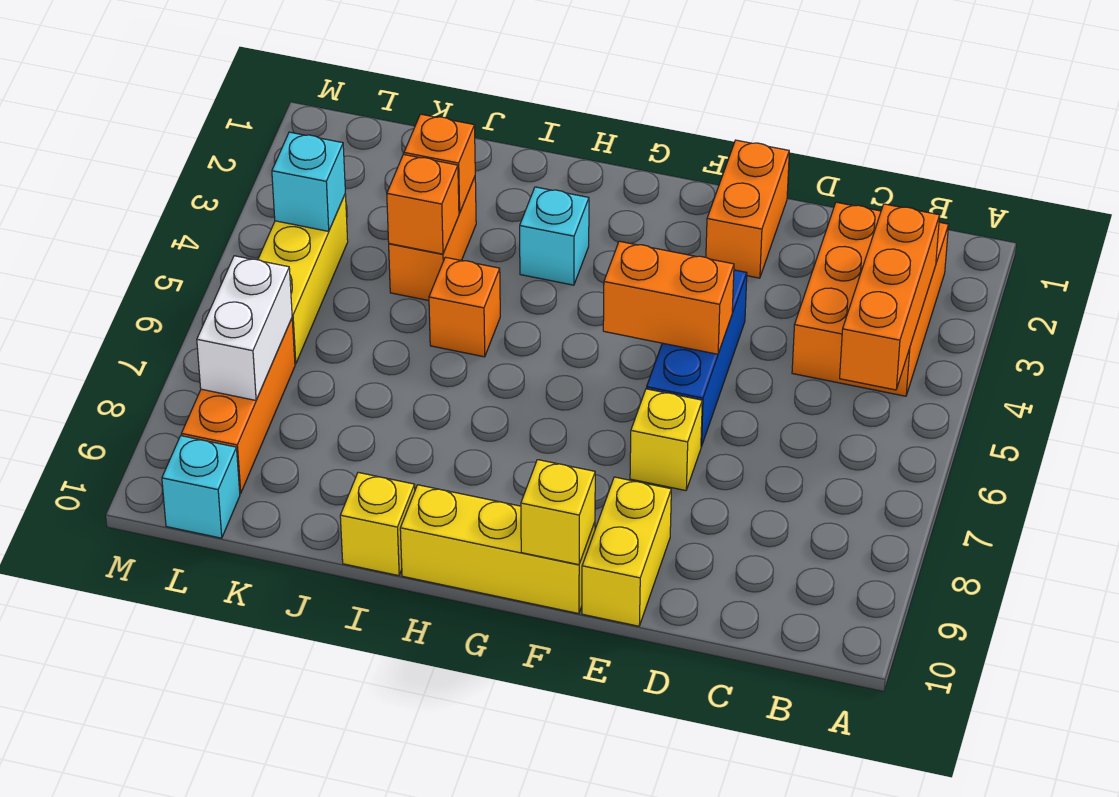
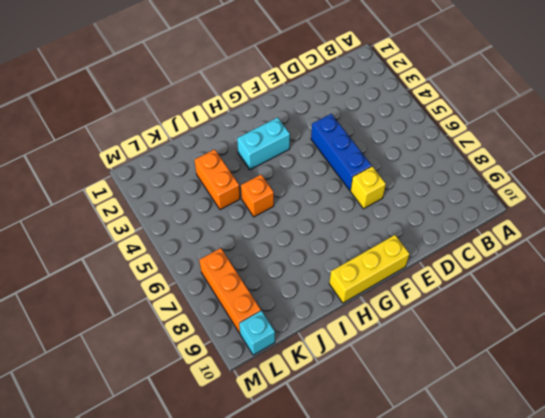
cyan 1x2 brick [237,117,290,170] -> cyan 1x1 brick [520,187,589,285]
none -> orange 2x3 brick [792,202,949,396]
none -> orange 1x2 brick [706,140,789,278]
none -> yellow 1x2 brick [582,477,671,626]

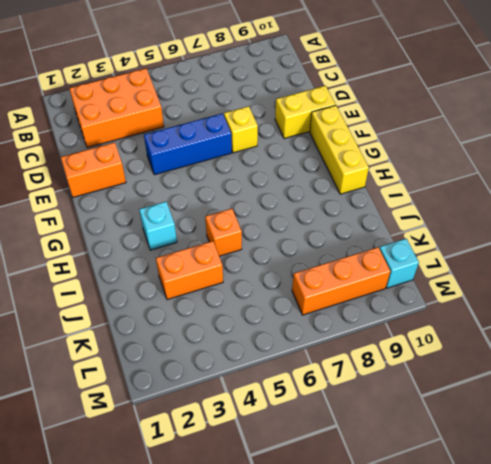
none -> yellow 1x1 brick [340,472,415,576]
none -> yellow 1x3 brick [258,194,348,364]
none -> orange 1x3 brick [840,204,940,390]

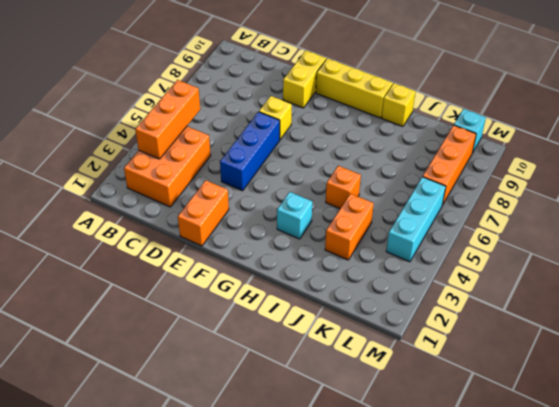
cyan 1x3 brick [386,177,446,262] -> yellow 1x3 brick [258,194,348,364]
none -> orange 1x2 brick [603,241,734,354]
none -> yellow 1x1 brick [521,460,595,565]
none -> orange 1x1 brick [404,114,475,213]

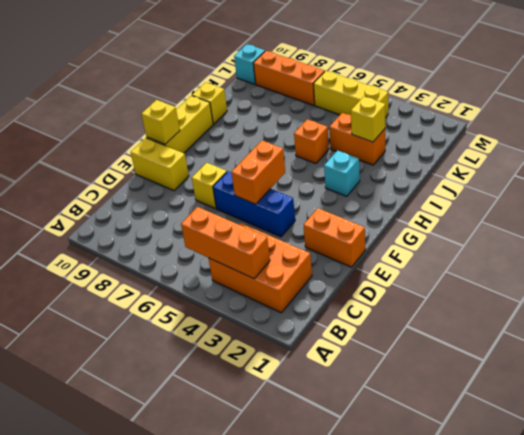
yellow 1x1 brick [351,96,385,142] -> orange 1x1 brick [404,114,475,213]
none -> orange 1x1 brick [387,154,459,254]
none -> cyan 1x1 brick [272,132,345,231]
none -> white 1x2 brick [197,256,292,400]

